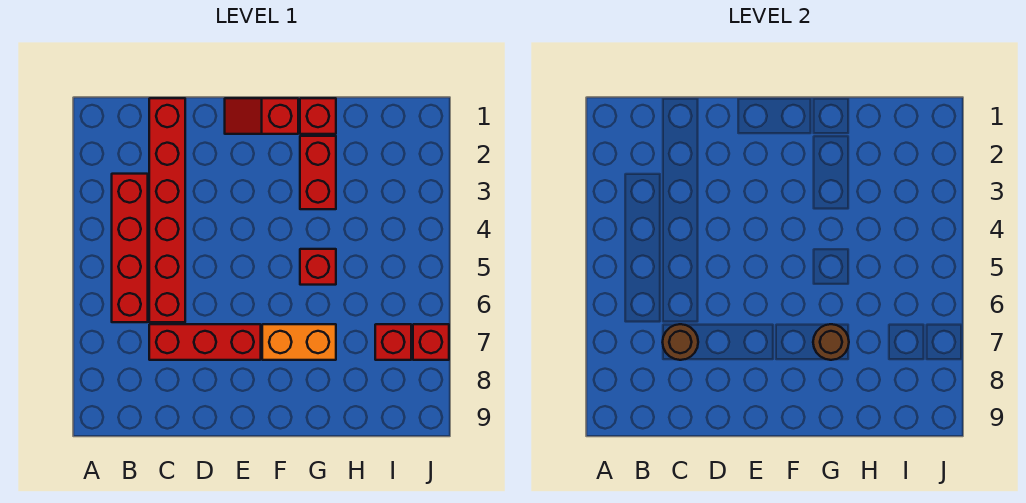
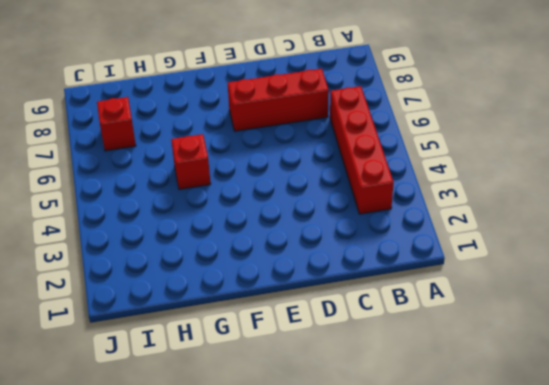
none -> red 1x6 brick [149,98,185,322]
none -> red 1x2 slope [225,98,298,134]
none -> orange 1x2 brick [262,324,336,360]

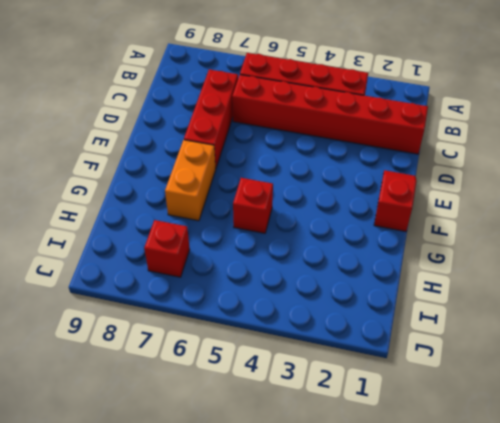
none -> red 1x1 brick [300,98,336,134]
none -> red 1x2 brick [300,136,336,209]
none -> red 1x1 brick [413,324,449,360]

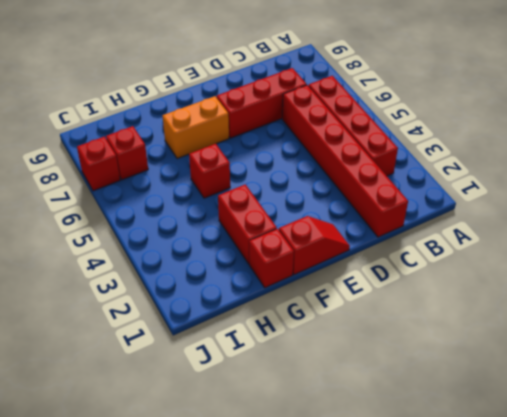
none -> brown 1x1 round brick [663,324,698,360]
none -> brown 1x1 round brick [813,324,849,360]

